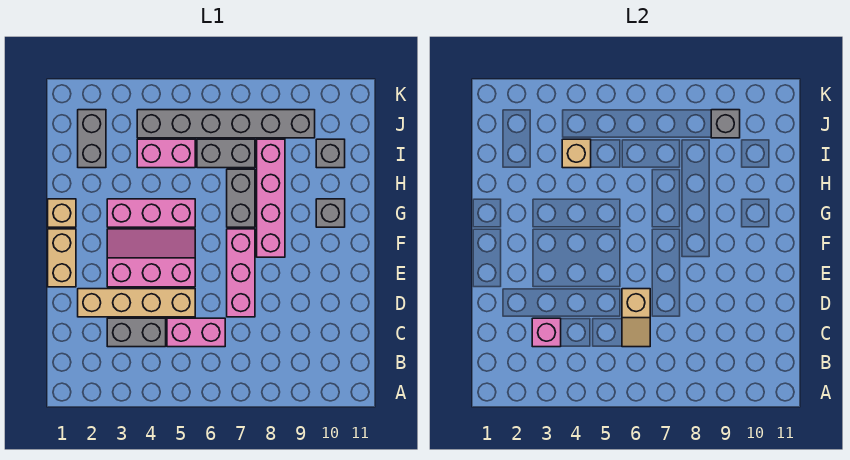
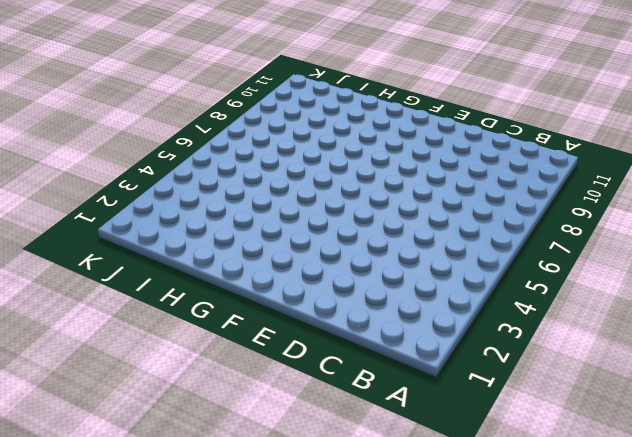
none -> grey 1x2 brick [107,318,166,347]
none -> pink 1x2 brick [167,318,225,347]
none -> tan 1x4 brick [78,289,195,317]

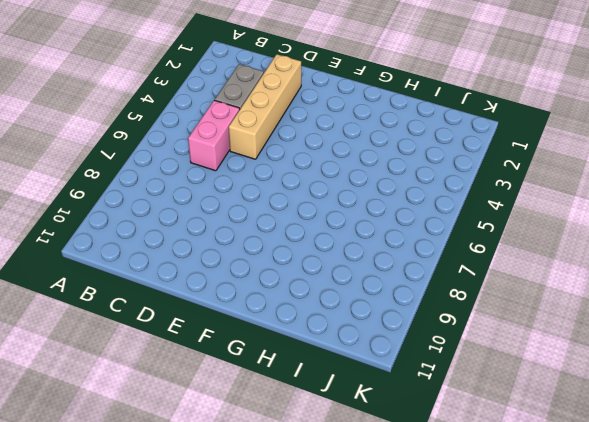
none -> pink 1x3 brick [227,229,255,317]
none -> tan 1x2 brick [48,229,76,287]
none -> pink 2x3 slope [107,229,195,287]

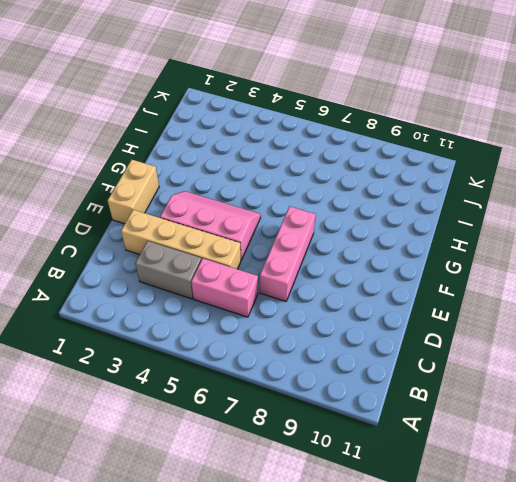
none -> pink 1x4 brick [257,139,285,257]
none -> tan 1x1 brick [48,199,76,227]
none -> pink 1x3 brick [107,199,195,227]

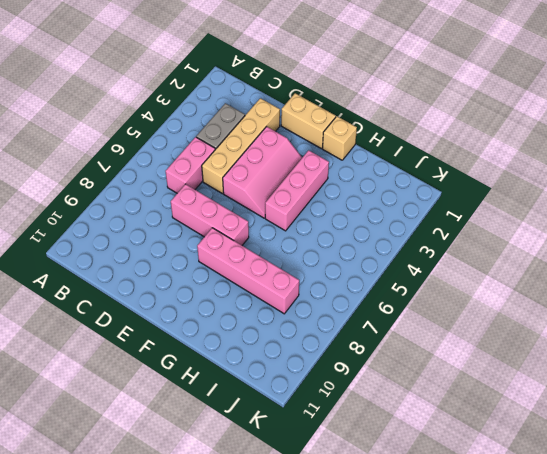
none -> grey 1x2 brick [227,169,255,227]
none -> grey 1x1 brick [316,199,345,227]
none -> grey 1x2 brick [78,110,106,168]

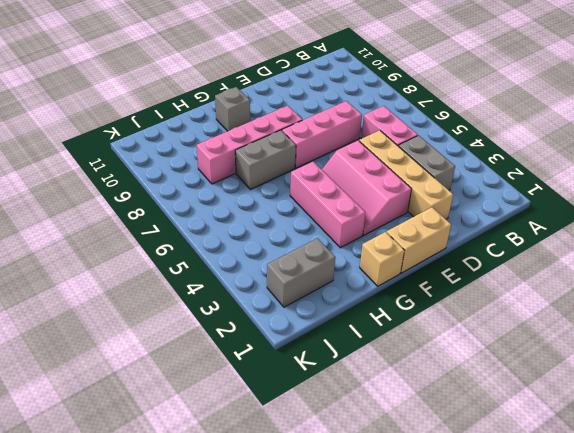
none -> pink 1x2 brick [137,139,195,168]
none -> grey 1x2 brick [197,139,255,168]
none -> grey 1x1 brick [316,139,345,168]

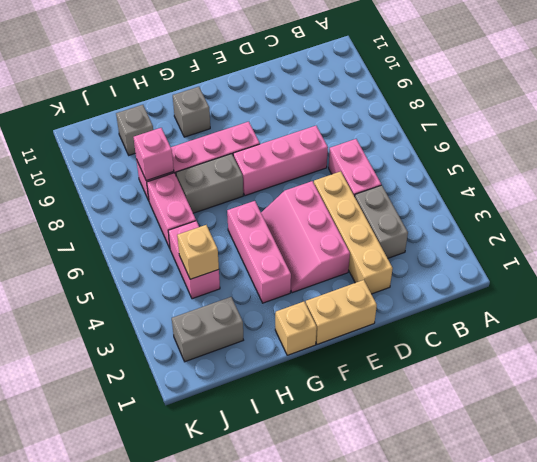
pink 1x2 brick [147,173,196,248] -> grey 1x2 brick [197,139,255,168]
pink 1x1 brick [134,128,174,181] -> pink 1x1 brick moved to [532,318,561,347]
none -> grey 1x6 brick [137,110,315,138]
none -> tan 1x2 slope [622,289,650,347]
none -> grey 1x1 brick [711,110,740,138]

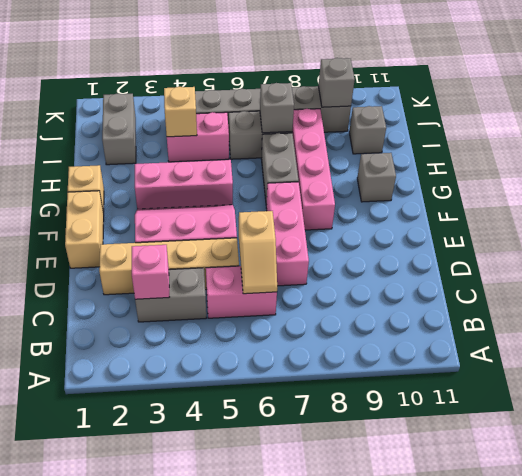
grey 1x1 brick [260,83,294,133] -> none

